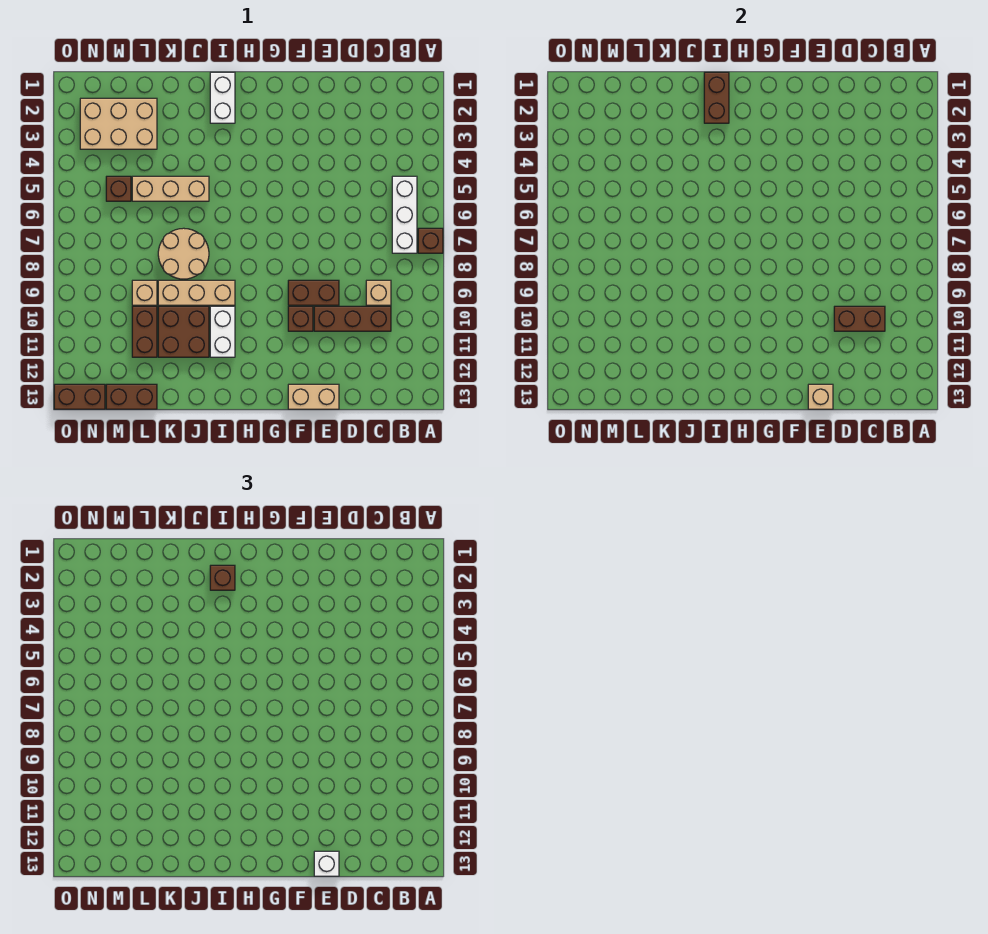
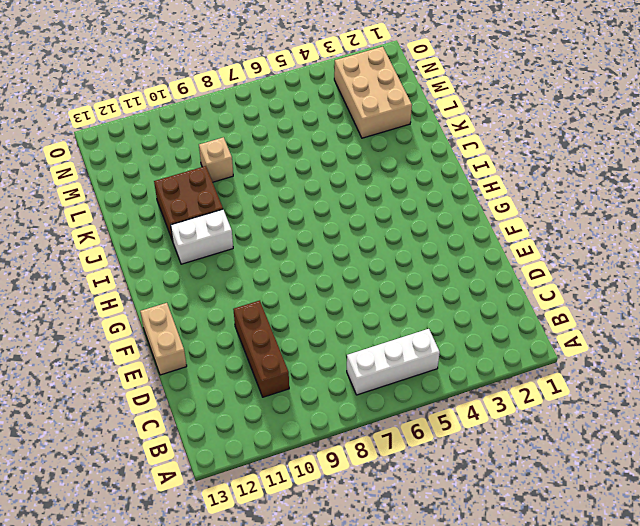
none -> brown 1x1 brick [418,228,443,253]
none -> tan 1x1 brick [366,280,391,305]
none -> brown 1x2 brick [288,280,339,305]

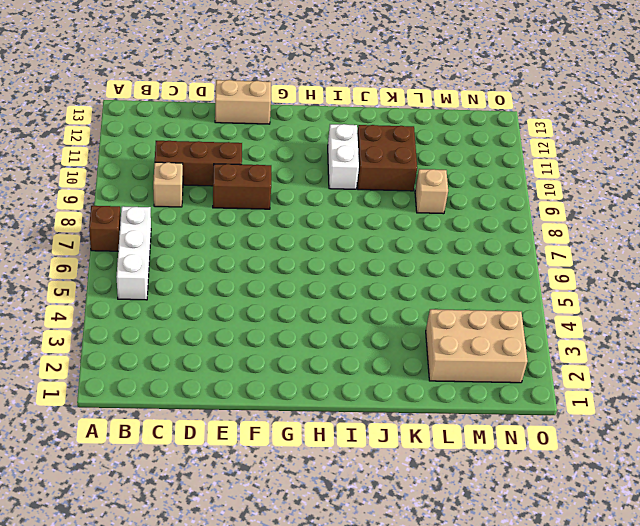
none -> brown 1x1 brick [288,306,313,331]
none -> white 1x2 brick [210,72,235,123]
none -> tan 1x3 brick [158,280,235,305]

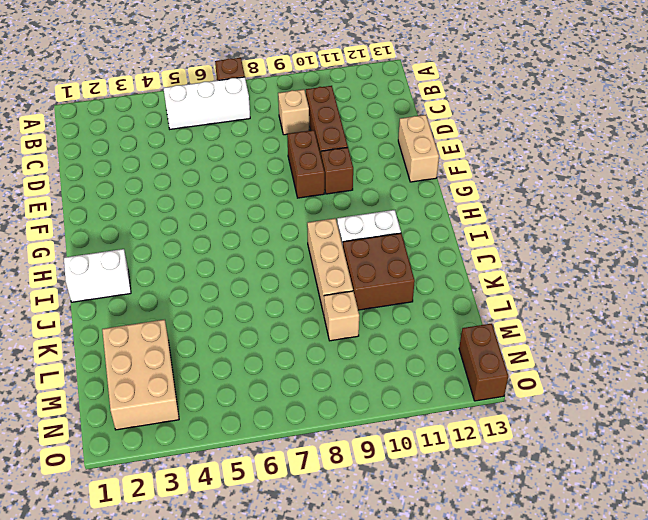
none -> tan 1x3 brick [132,176,209,201]
none -> tan 2x2 round brick [158,228,209,279]
none -> brown 1x2 brick [132,306,157,357]

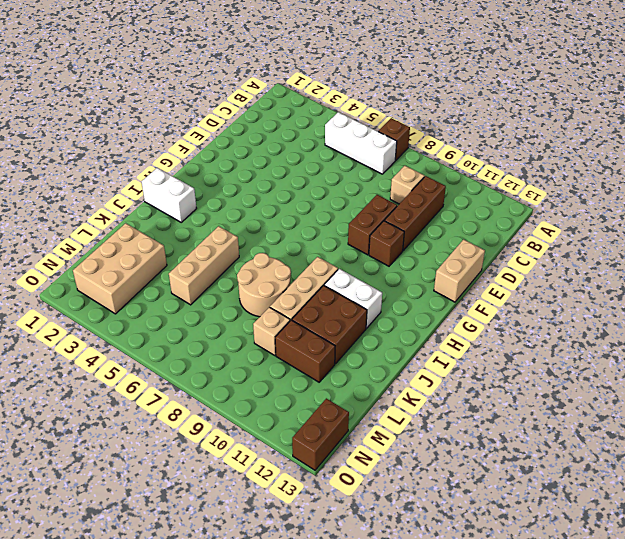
none -> brown 1x2 brick [106,384,157,409]
none -> brown 1x1 brick [106,176,131,201]
none -> brown 1x2 brick [834,306,885,331]

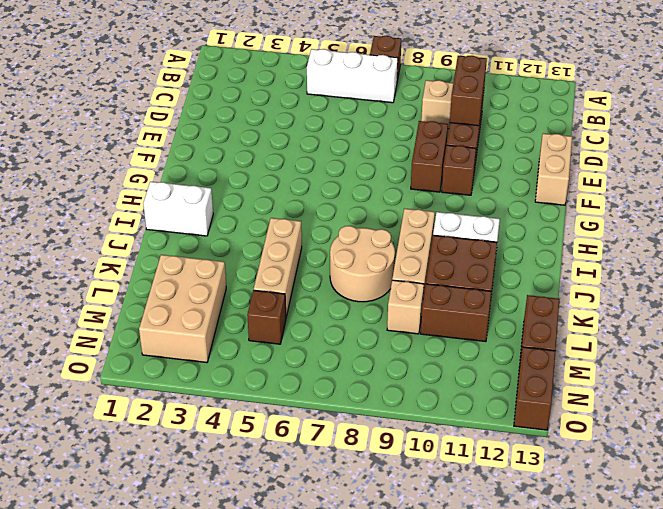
none -> tan 1x1 brick [808,384,833,409]
none -> brown 1x2 brick [704,72,729,123]
none -> white 1x1 brick [314,851,339,876]

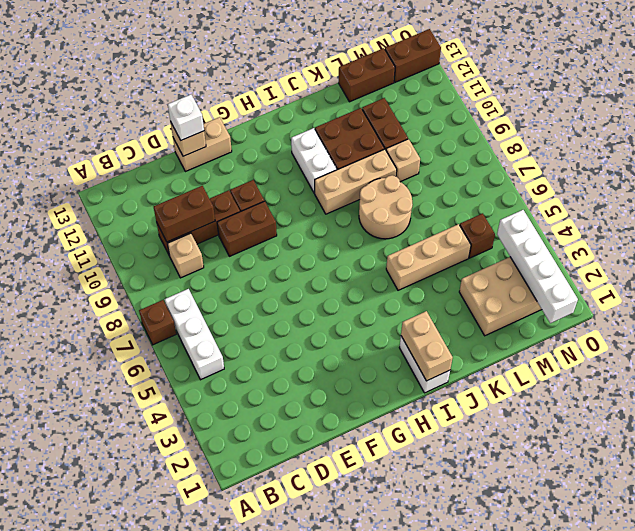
tan 1x2 brick [401,311,453,381] -> brown 1x2 brick [704,72,729,123]
white 1x4 brick [497,210,578,323] -> none
none -> brown 1x1 brick [210,565,235,590]

